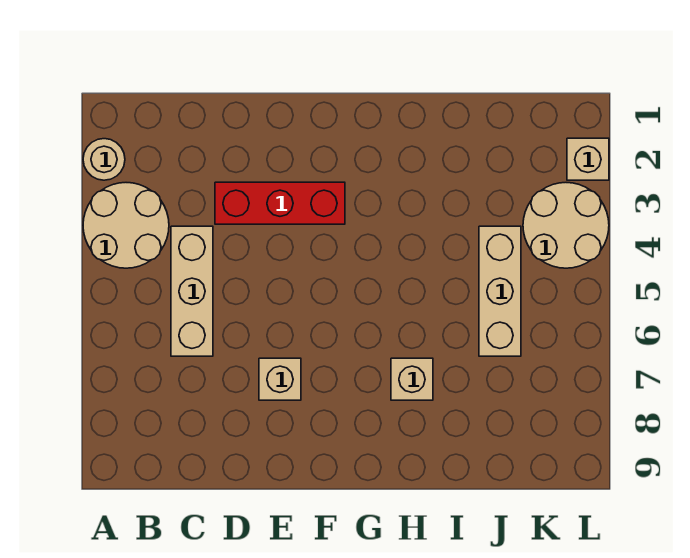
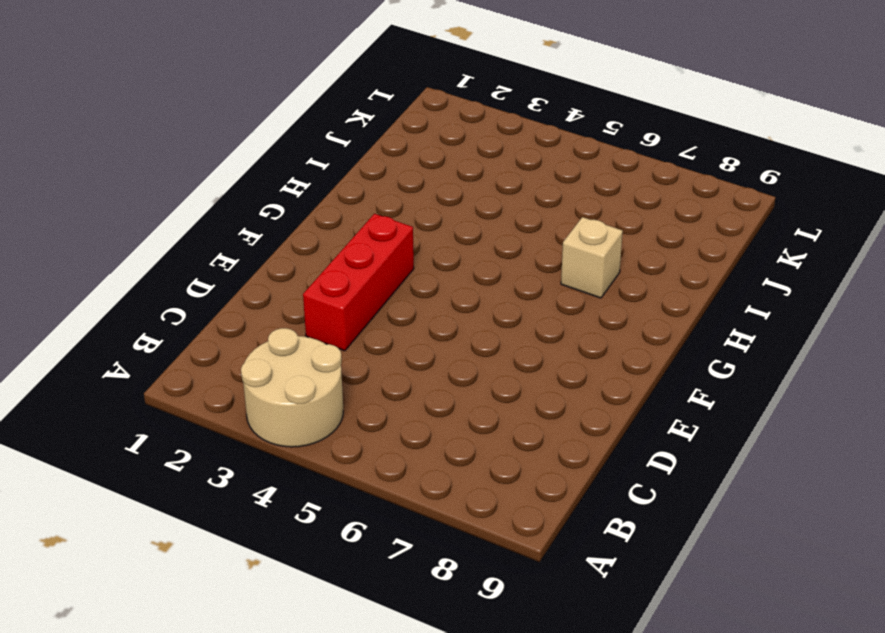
none -> tan 1x1 round brick [83,139,125,180]
none -> tan 1x3 brick [171,226,213,356]

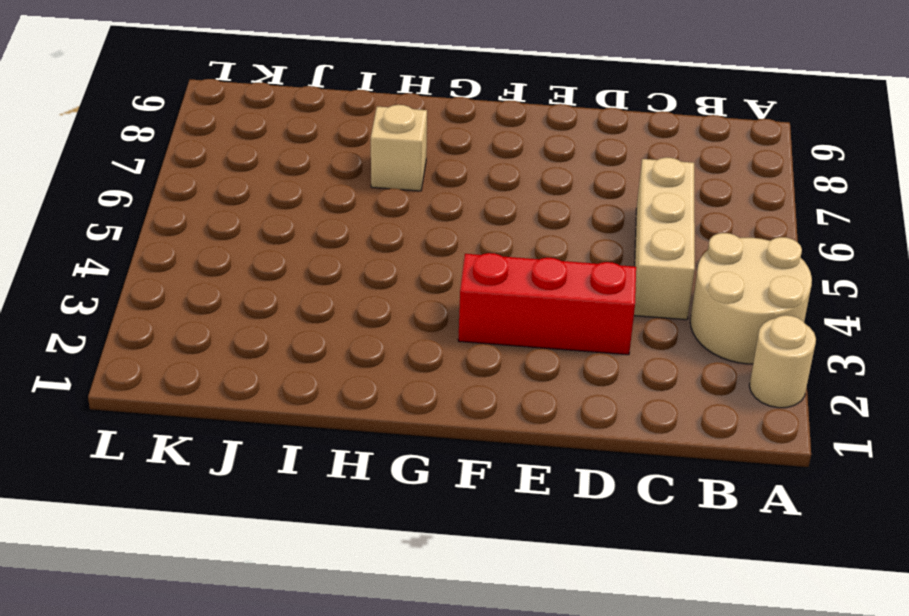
none -> tan 1x1 brick [259,358,301,400]
none -> tan 1x3 brick [479,226,521,356]

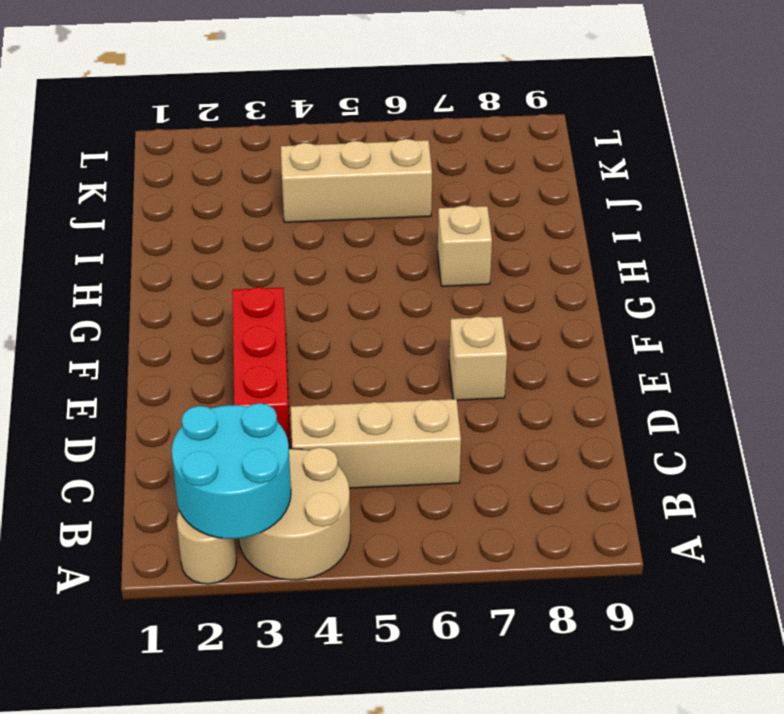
cyan 2x2 round brick [172,403,291,539] -> none
none -> tan 2x2 round brick [523,183,609,268]
none -> tan 1x1 brick [567,138,609,180]

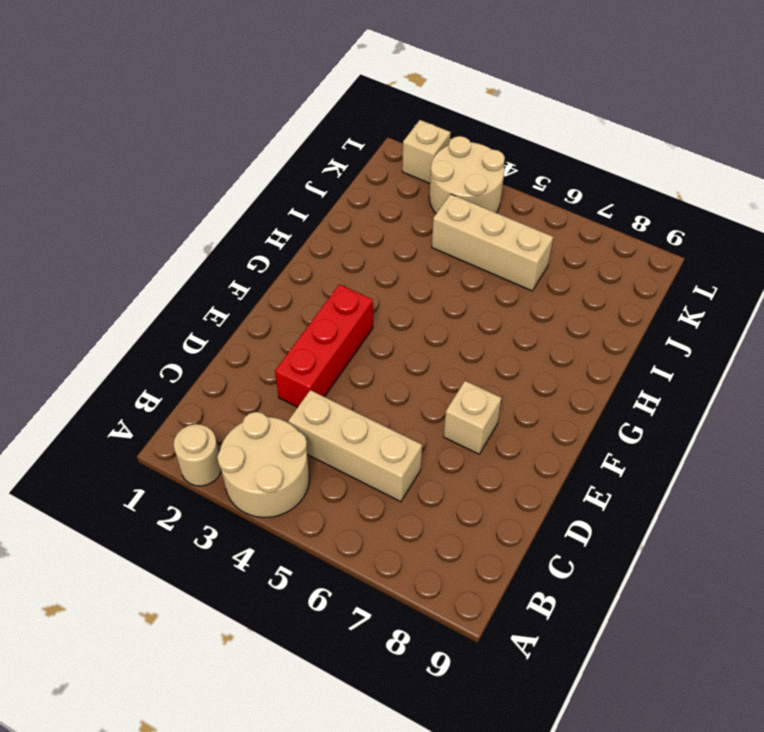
none -> tan 1x1 brick [391,358,433,400]

